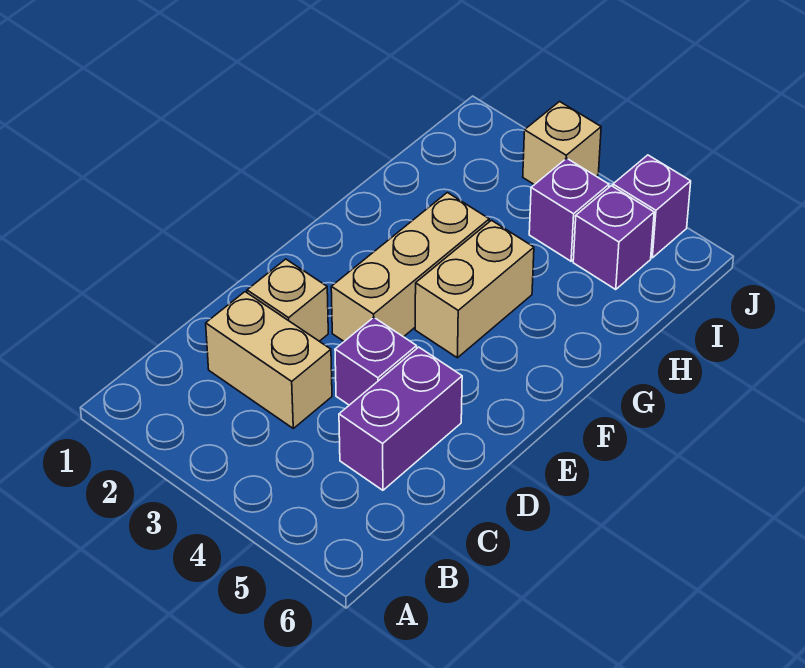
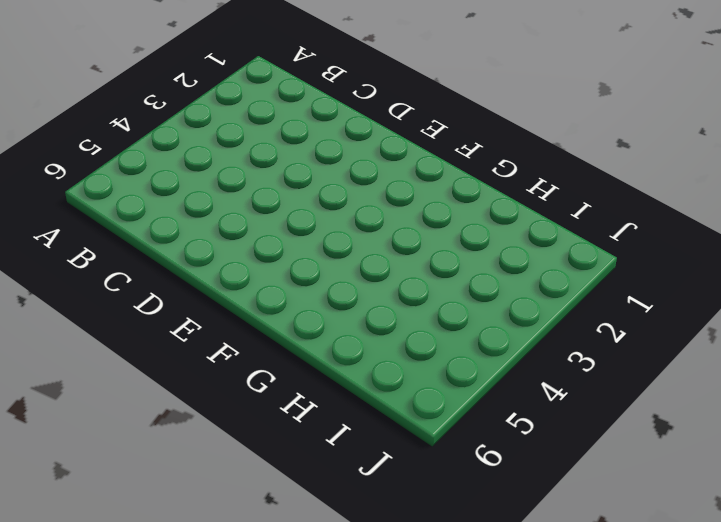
none -> tan 1x2 brick [206,292,332,428]
none -> purple 1x2 brick [339,347,462,490]

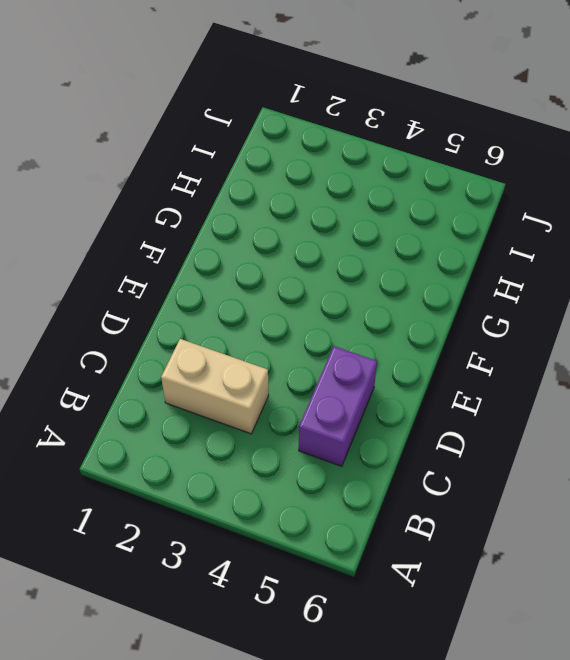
none -> tan 1x1 brick [247,259,328,341]
none -> purple 1x1 brick [335,317,417,405]

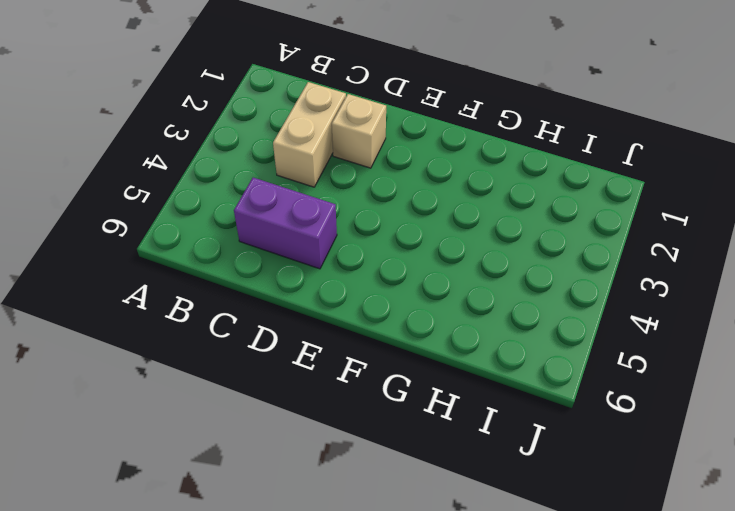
none -> purple 1x1 brick [335,317,417,405]
none -> tan 1x3 brick [331,192,489,341]

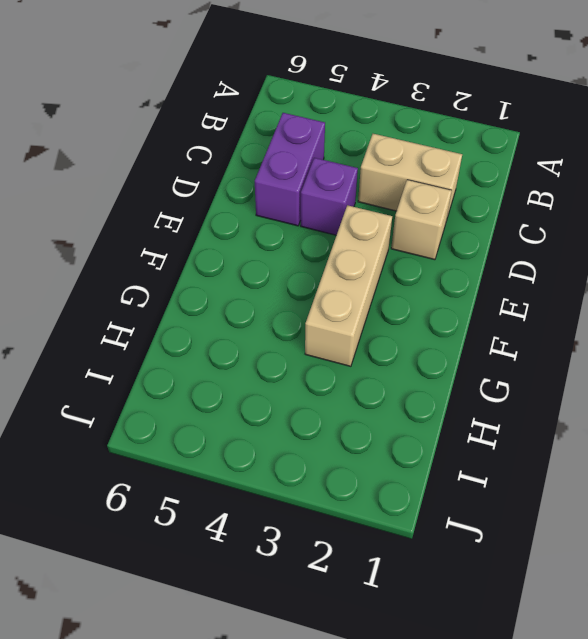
none -> tan 1x2 brick [415,220,534,358]
none -> purple 1x1 brick [529,158,609,261]

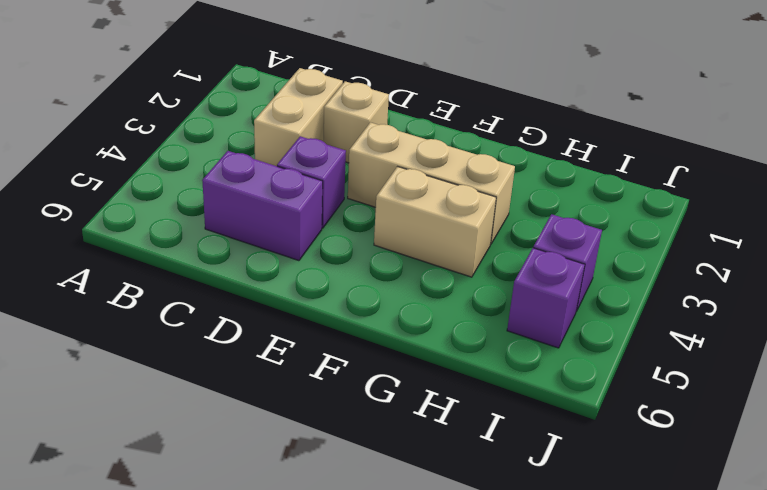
none -> tan 1x1 brick [523,102,601,185]
none -> purple 1x1 brick [613,155,691,258]

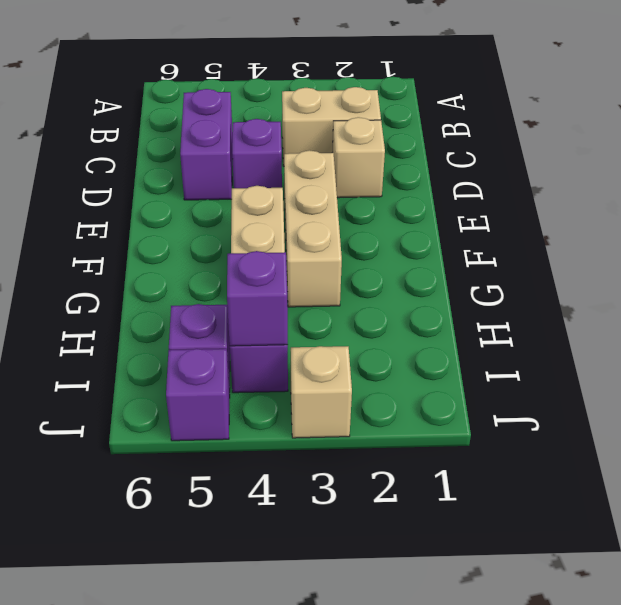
purple 1x1 brick [227,251,288,346] -> none

